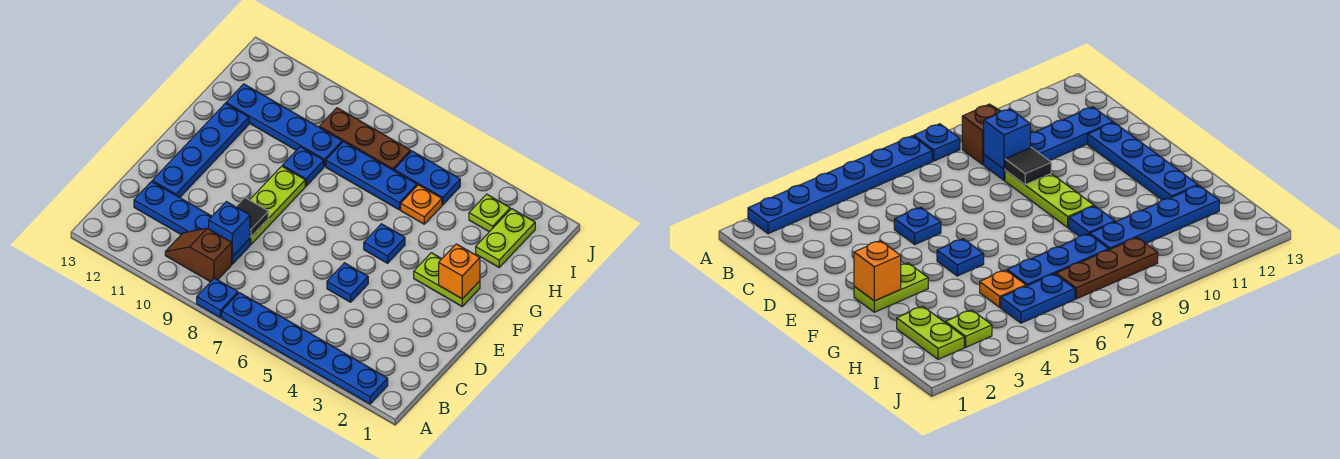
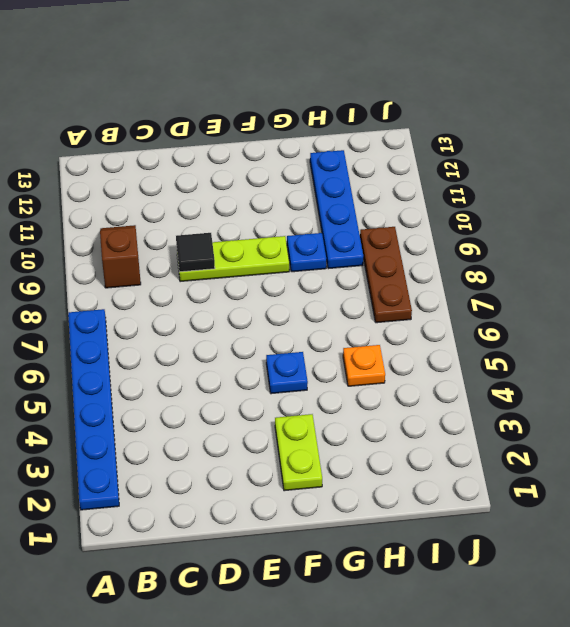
none -> blue 1x1 plate [197,278,238,318]
none -> blue 1x4 plate [134,182,250,264]
none -> blue 1x1 plate [327,263,368,302]

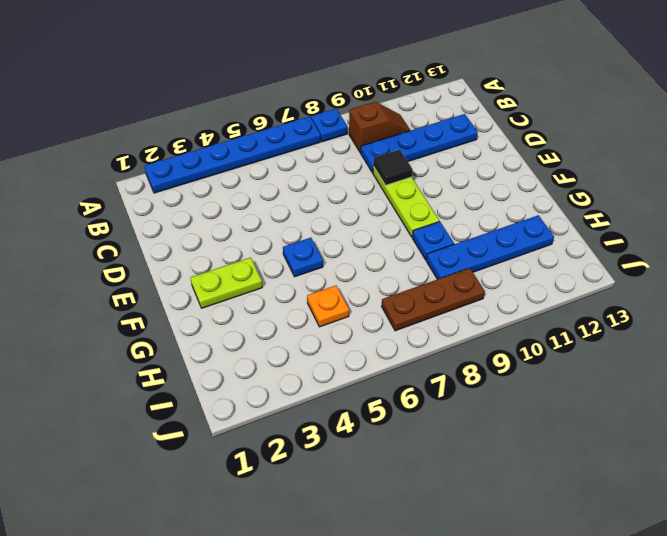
none -> blue 1x1 plate [327,263,368,302]
none -> blue 1x4 plate [152,103,249,198]
none -> lime 1x2 plate [476,209,535,267]

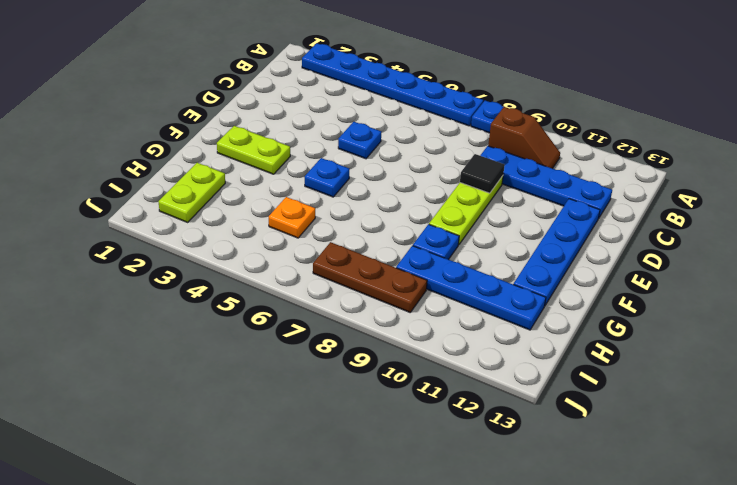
none -> blue 1x3 plate [326,142,417,210]
none -> lime 1x1 plate [469,194,510,232]
none -> blue 1x2 plate [394,151,460,205]

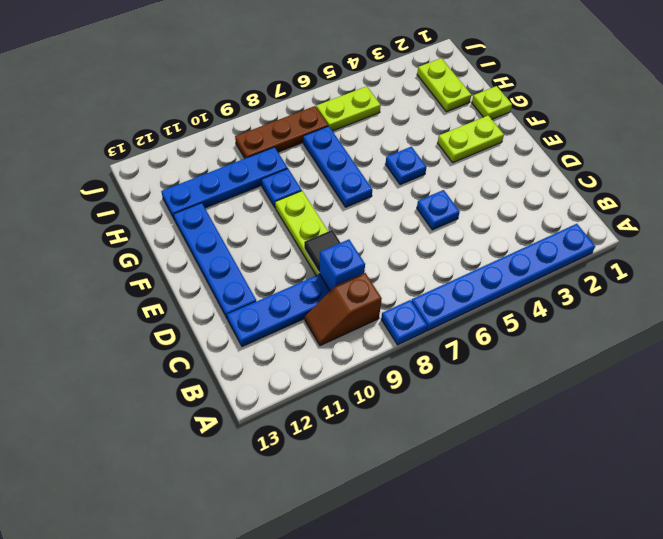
blue 1x3 plate [303,126,372,207] -> blue 1x3 plate turned to [326,142,417,210]
lime 1x1 plate [472,86,512,119] -> lime 1x1 plate moved to [469,194,510,232]
lime 1x2 plate [316,86,381,131] -> blue 1x2 plate [394,151,460,205]
none -> orange 1x1 plate [401,185,442,224]
none -> orange 1x1 brick [439,244,480,299]

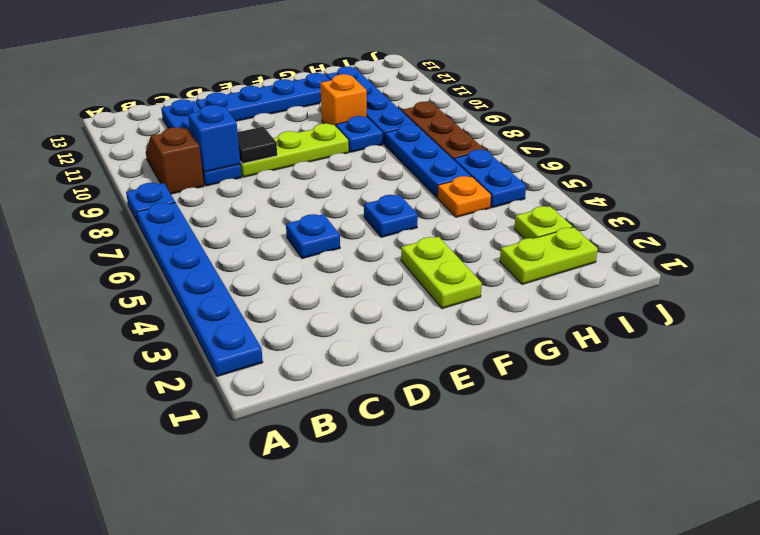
orange 1x1 brick [320,74,367,126] -> orange 1x1 brick moved to [439,244,480,299]

